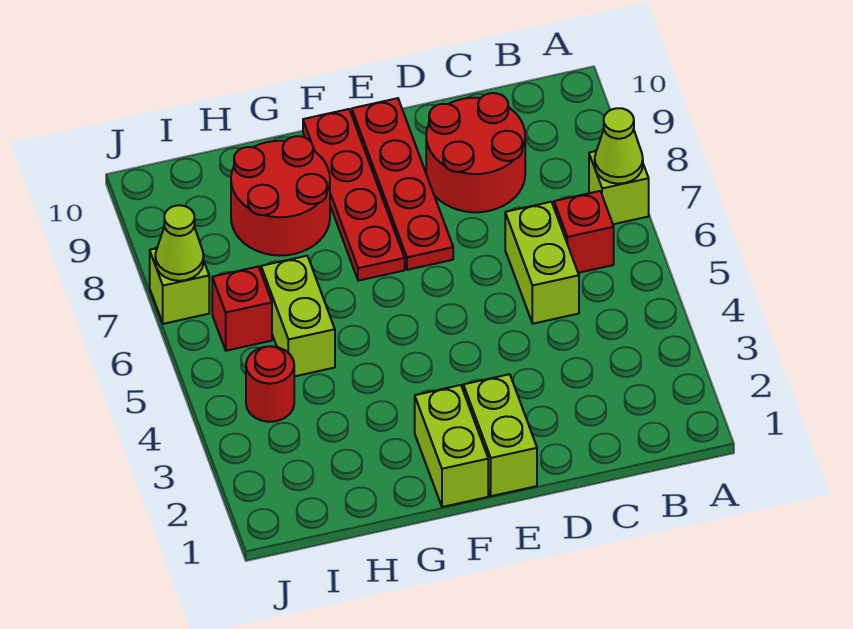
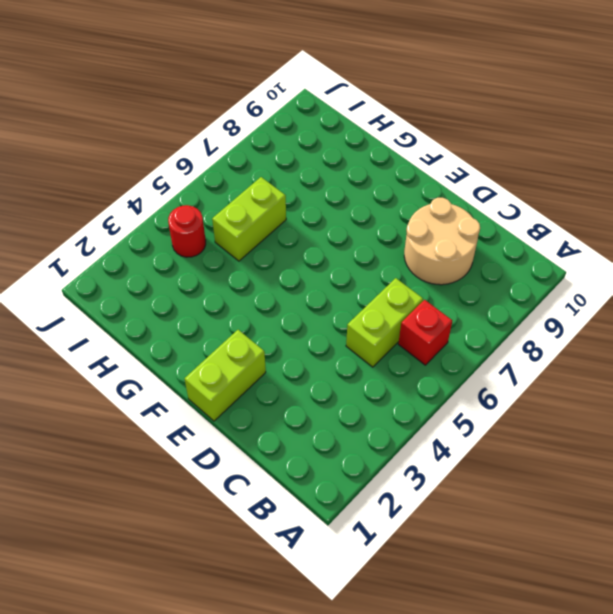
tan 2x2 round brick [404,198,480,285] -> red 2x2 round brick [426,93,525,212]
none -> lime 1x1 brick [589,151,649,224]
none -> red 1x4 plate [352,98,453,270]
none -> lime 1x2 brick [415,385,488,507]

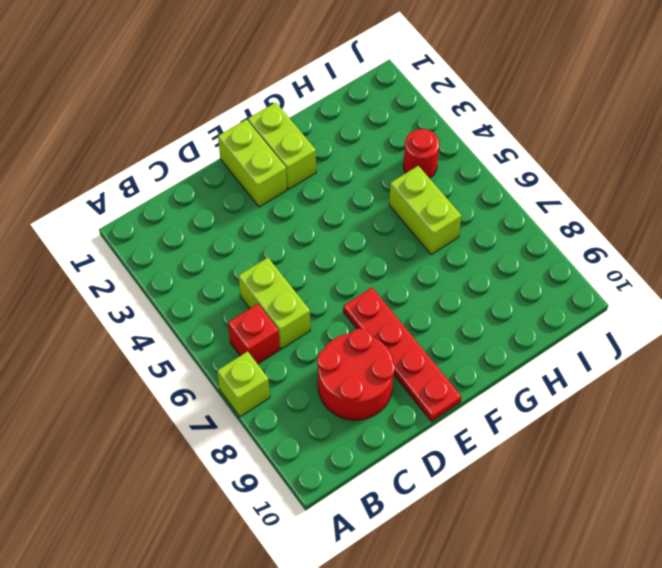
none -> red 1x4 plate [303,109,405,281]
none -> red 2x2 round brick [231,136,330,256]
none -> red 1x1 brick [212,267,272,351]

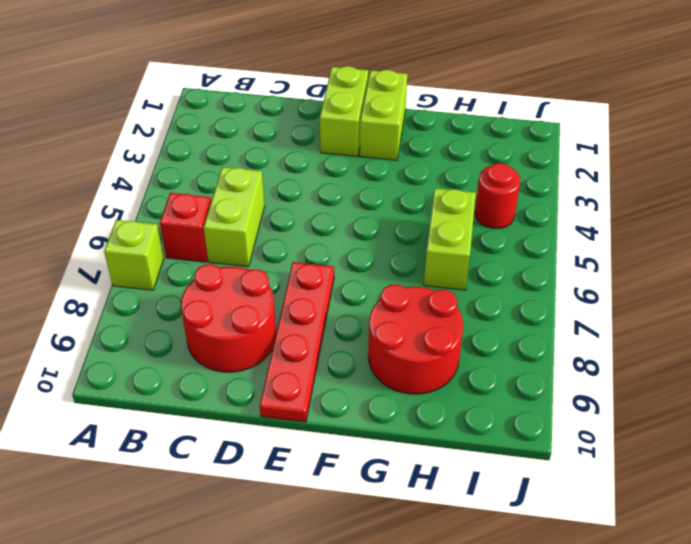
none -> red 1x4 plate [303,109,405,281]
none -> red 1x1 brick [212,267,272,351]
none -> lime 1x1 brick [150,248,209,324]

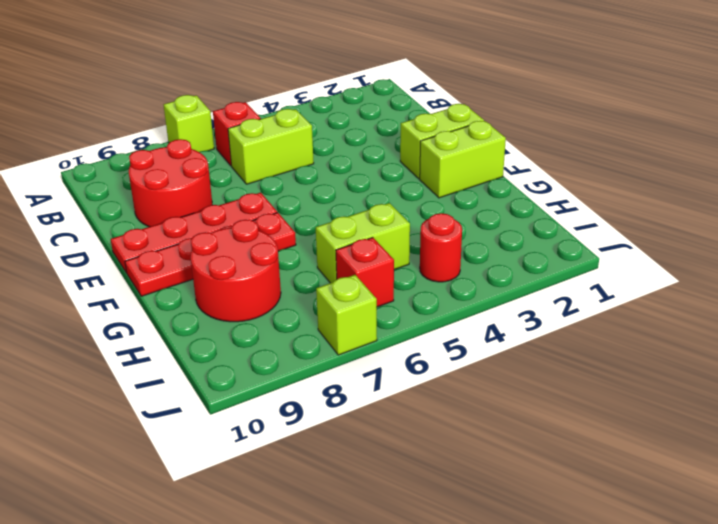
none -> lime 1x1 cone [595,108,643,184]
none -> lime 1x1 cone [155,205,204,281]

